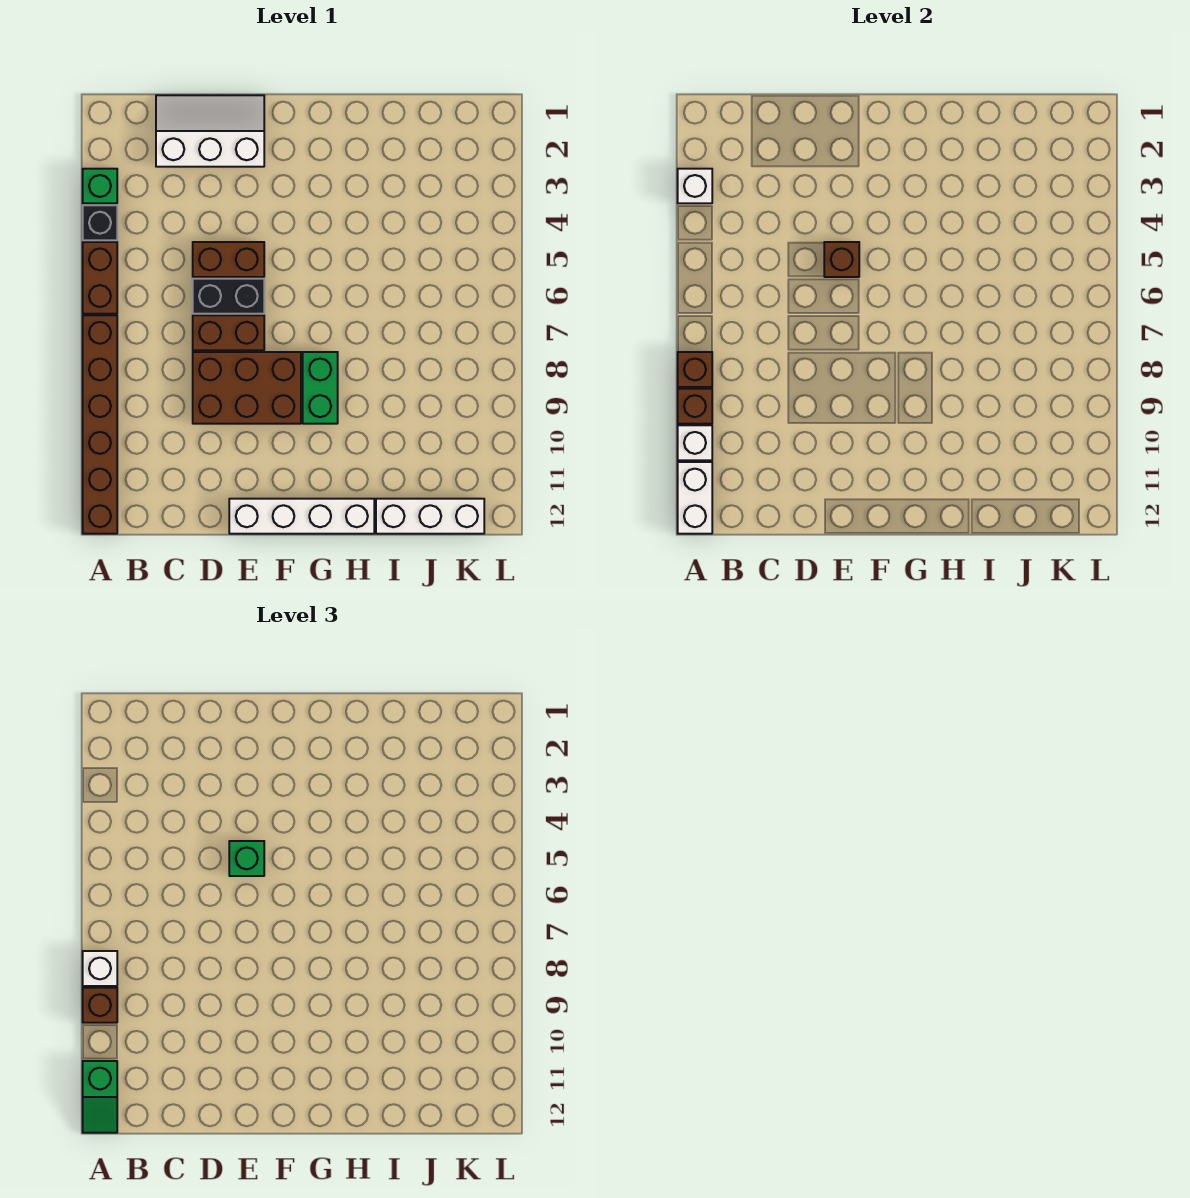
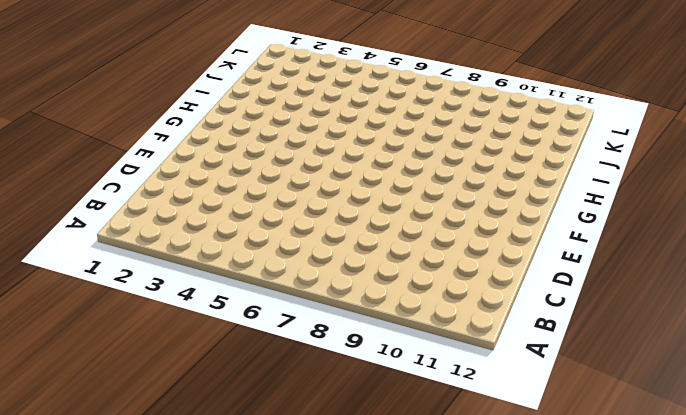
none -> green 1x1 brick [83,169,117,203]
none -> black 1x1 brick [83,205,117,240]
none -> brown 1x2 brick [83,242,117,314]

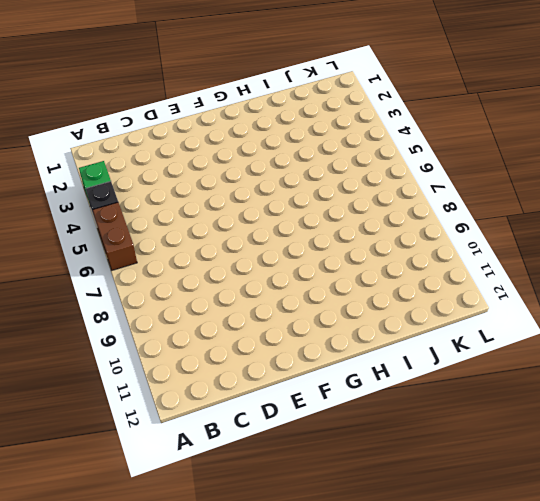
none -> brown 1x6 brick [83,315,117,534]
none -> white 2x3 slope [156,95,264,167]
none -> brown 1x2 brick [193,242,264,277]

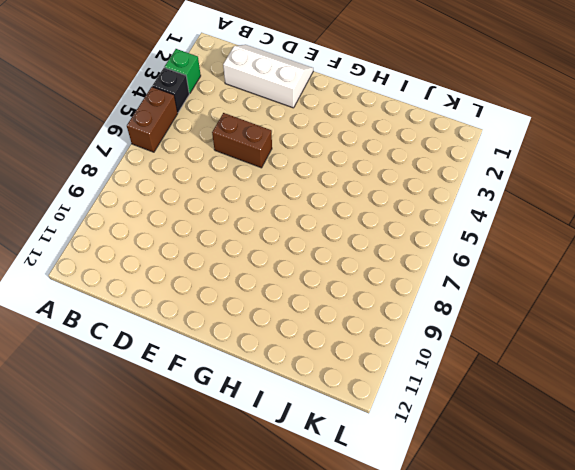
none -> brown 1x6 brick [83,315,117,534]
none -> black 1x2 brick [193,279,264,314]
none -> brown 1x2 brick [193,315,264,350]

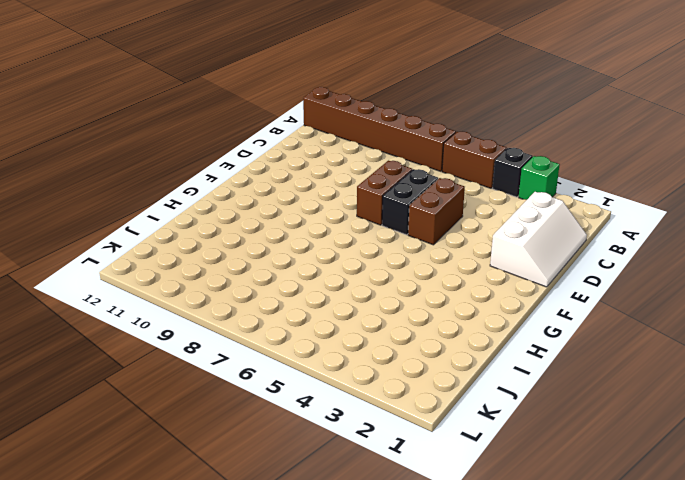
none -> brown 2x3 brick [193,352,301,424]
none -> white 1x4 brick [229,499,374,534]
none -> green 1x2 brick [303,352,338,424]

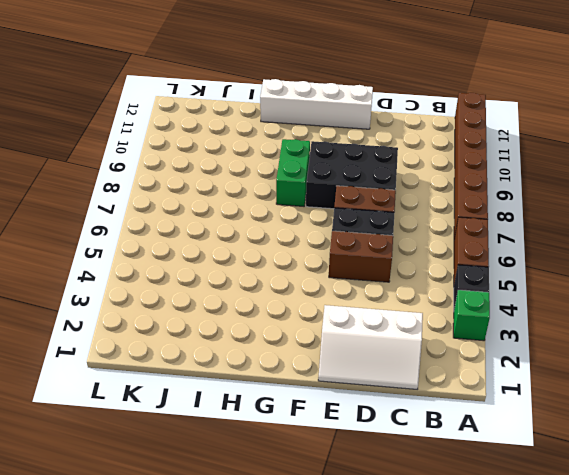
black 2x3 brick [306,141,398,209] -> brown 2x3 brick [193,352,301,424]
none -> white 1x3 brick [376,499,484,534]
none -> white 1x1 brick [678,169,712,203]
none -> brown 1x1 brick [678,352,712,387]

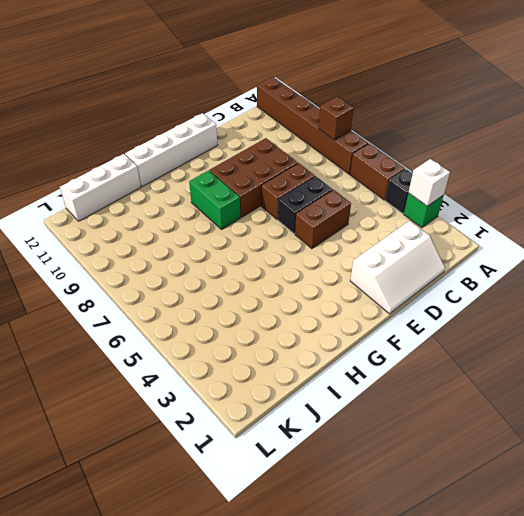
none -> brown 1x1 brick [678,389,712,424]
none -> white 1x1 brick [678,425,712,460]
none -> white 1x2 brick [678,462,712,534]

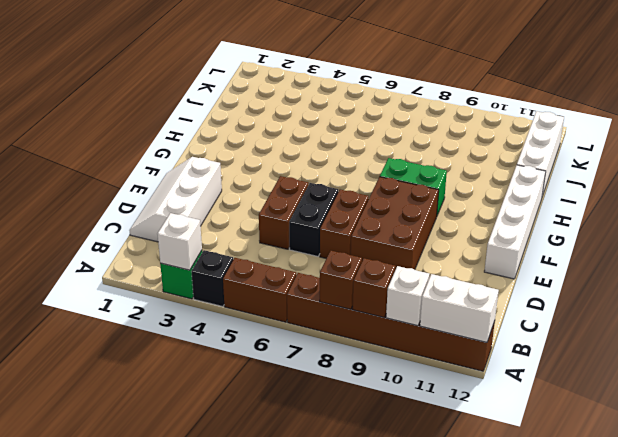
none -> brown 1x1 brick [824,242,859,277]
none -> white 1x1 brick [83,951,117,986]
none -> brown 1x1 brick [83,988,117,1023]

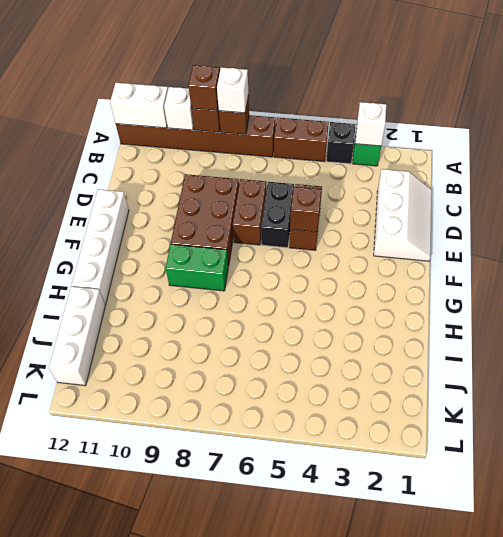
none -> green 1x2 slope [83,1061,117,1133]
none -> green 1x1 brick [229,841,264,876]

